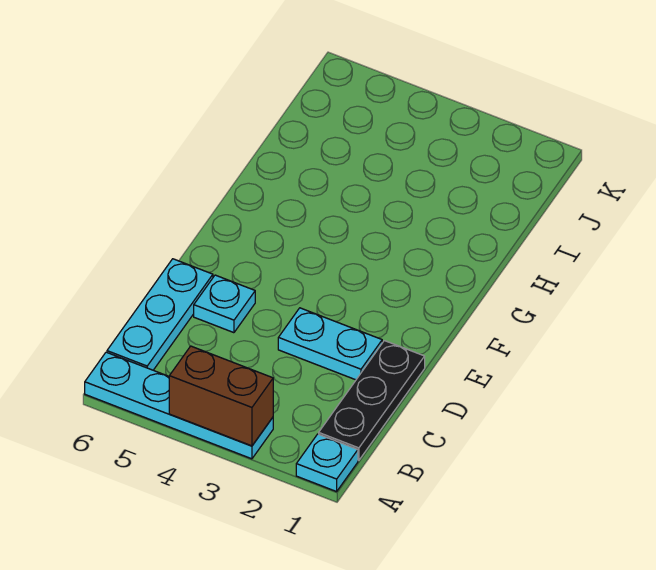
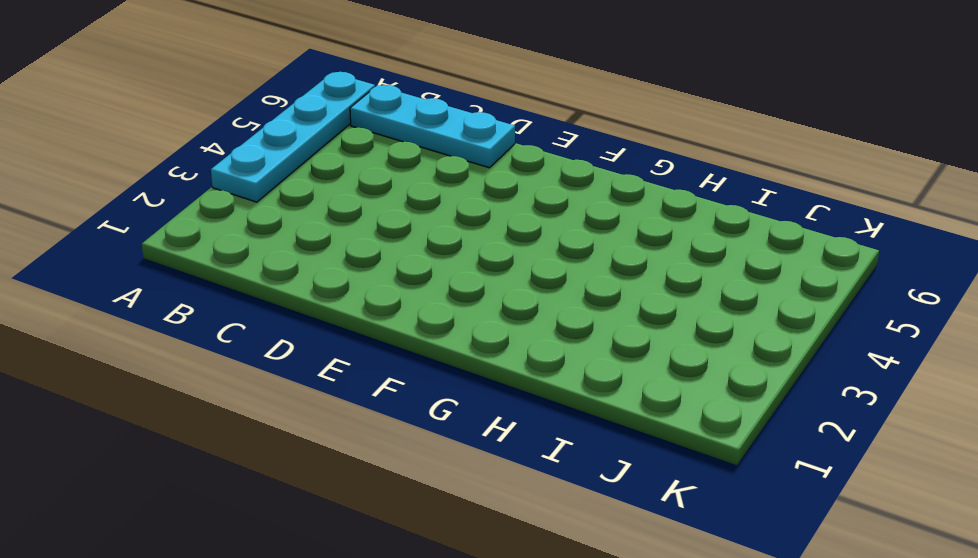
none -> cyan 1x1 plate [296,434,358,492]
none -> black 1x3 plate [319,341,425,460]

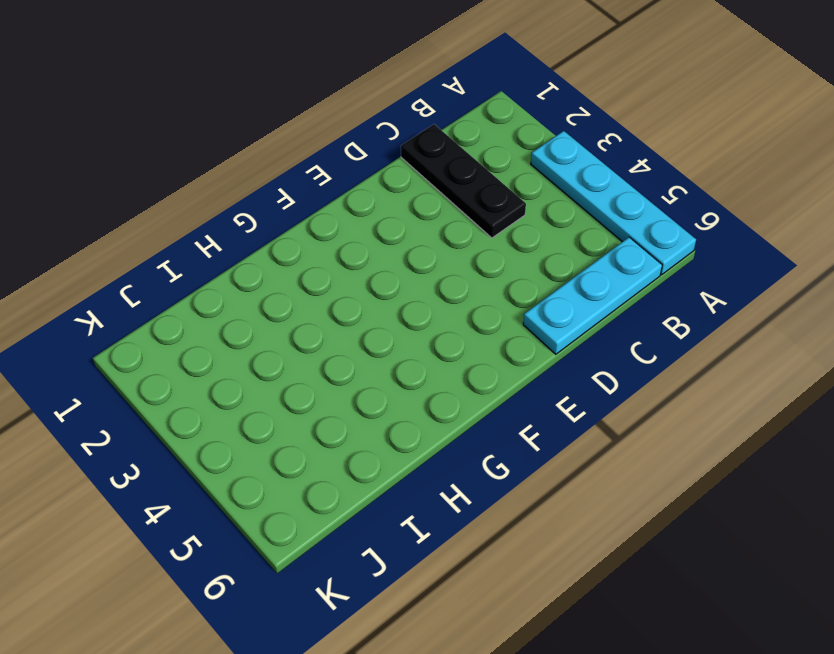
black 1x3 plate [401,124,526,238] -> black 1x3 plate turned to [319,341,425,460]
none -> cyan 1x1 plate [296,434,358,492]
none -> cyan 1x2 plate [278,308,382,380]

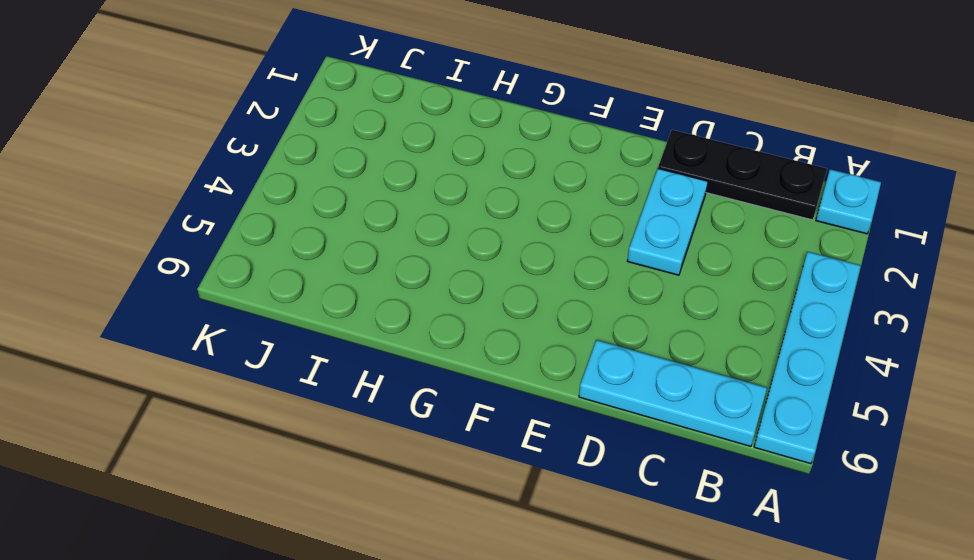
none -> cyan 1x1 plate [194,275,255,333]
none -> brown 1x2 brick [169,346,273,446]

